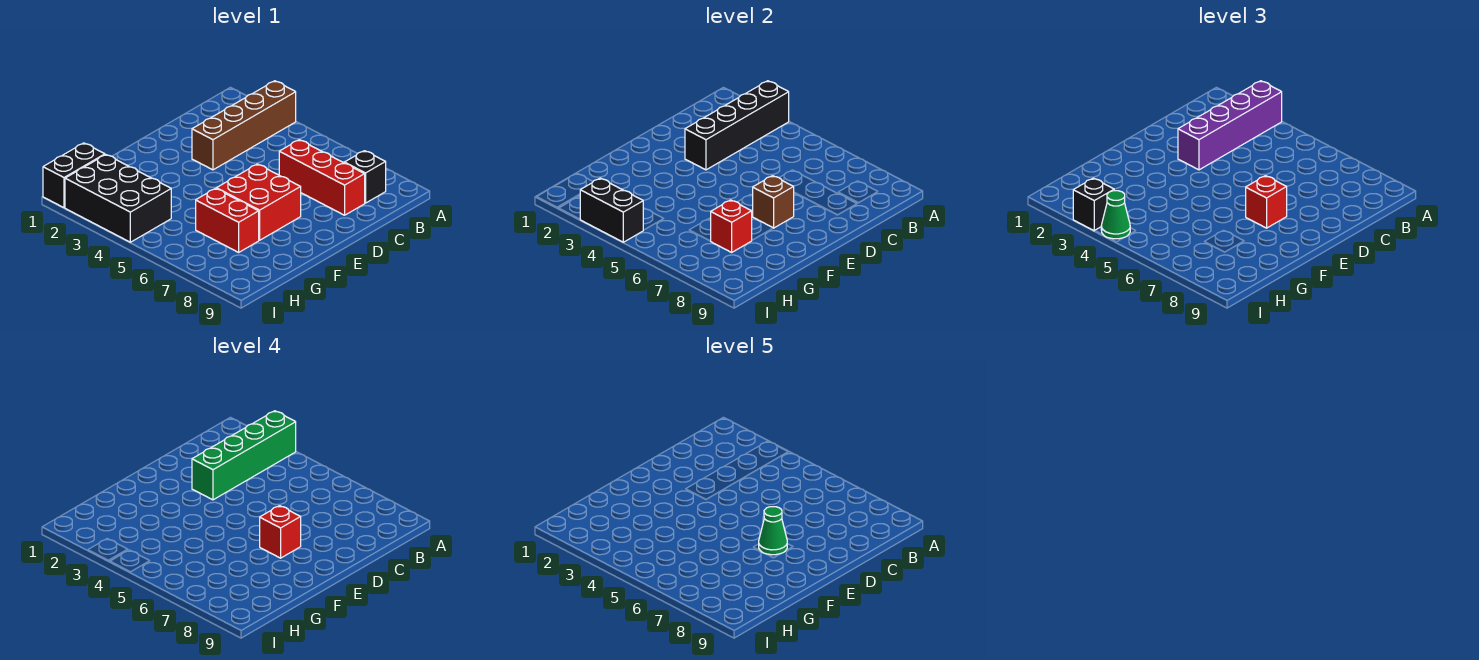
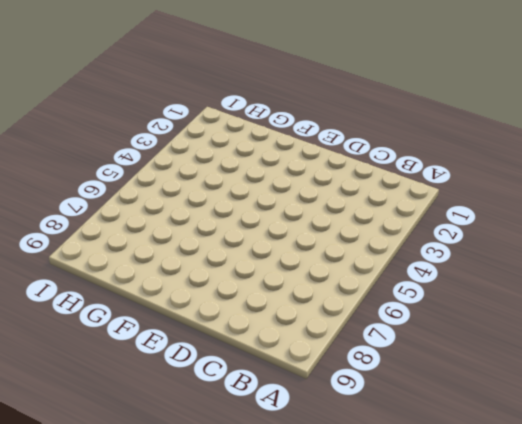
none -> brown 1x4 brick [192,81,296,170]
none -> black 1x1 brick [344,151,386,203]
none -> red 1x3 brick [279,140,365,215]

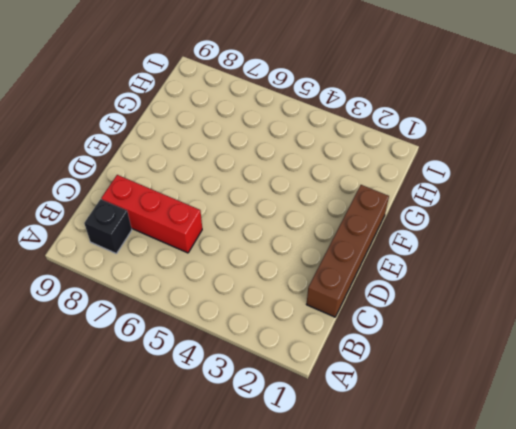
brown 1x4 brick [306,185,389,317] -> brown 1x4 brick moved to [192,81,296,170]
none -> red 2x2 brick [216,164,301,240]
none -> red 1x2 brick [196,189,259,252]
none -> black 1x2 brick [43,143,105,208]

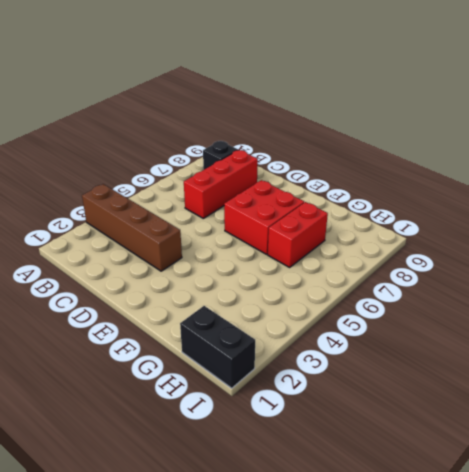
none -> black 2x3 brick [65,155,171,242]
none -> black 1x4 brick [685,81,789,170]
none -> brown 1x1 brick [752,176,794,228]

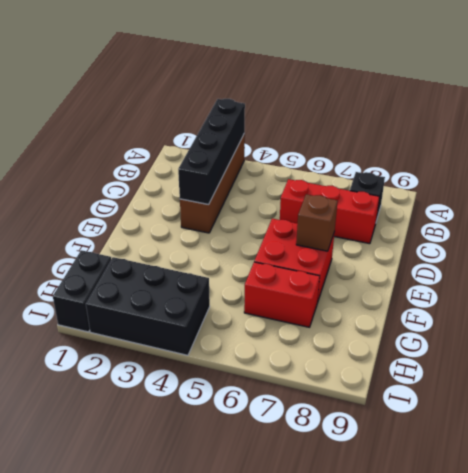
none -> red 1x1 brick [711,200,752,252]
none -> black 1x2 brick [580,178,643,242]
none -> purple 1x4 brick [1178,81,1282,170]

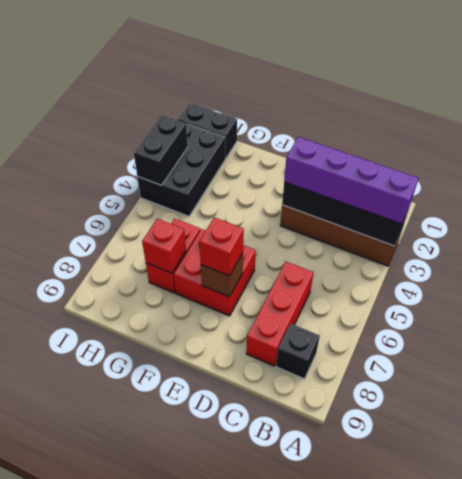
none -> black 1x1 brick [1073,178,1114,231]
none -> green 1x1 cone [1101,191,1130,239]
none -> green 1x4 brick [192,411,296,500]

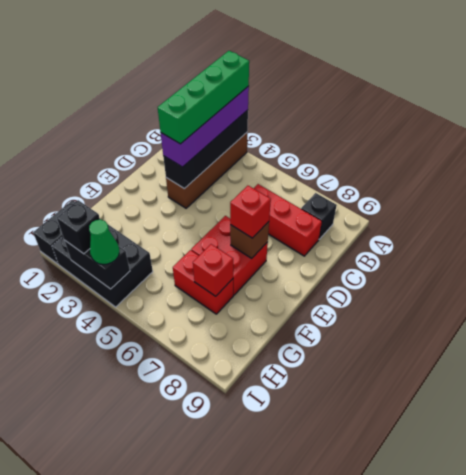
none -> red 1x1 brick [260,506,301,558]
none -> green 1x1 cone [759,507,787,555]

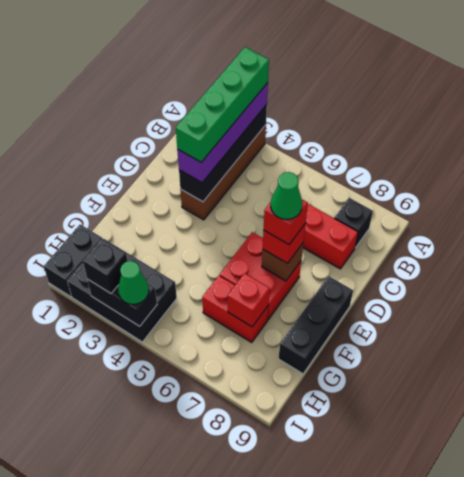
black 1x3 brick [279,276,353,374] -> none

